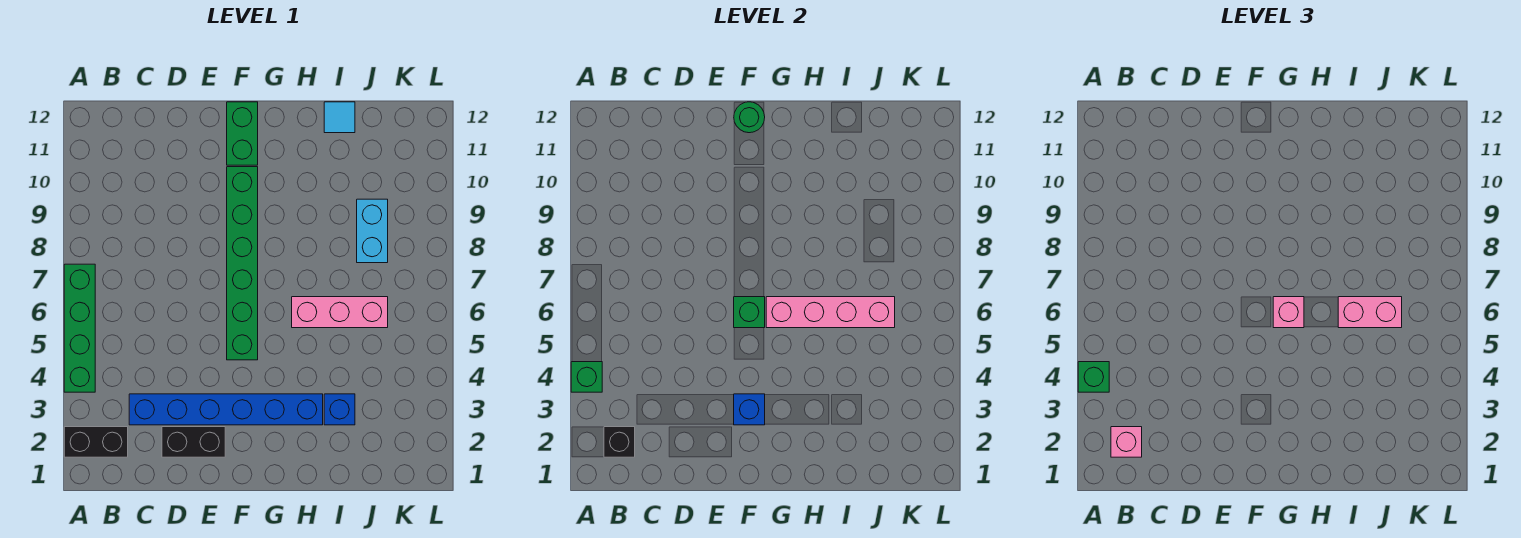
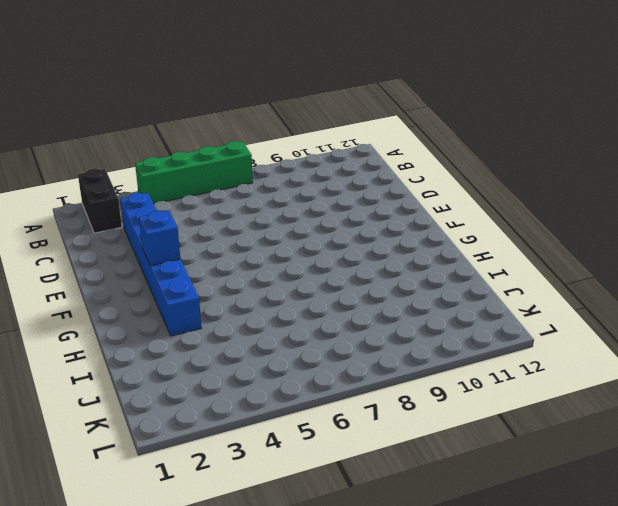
none -> black 1x2 brick [162,427,225,457]
none -> green 1x6 brick [227,167,258,360]
none -> green 1x2 brick [227,102,258,165]

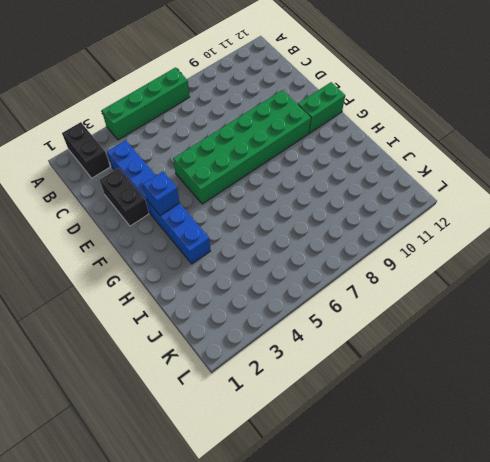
green 2x6 brick [173,90,311,204] -> green 1x6 brick [227,167,258,360]
none -> pink 1x3 brick [292,297,388,328]
none -> blue 1x1 brick [324,394,355,425]
none -> cyan 1x1 tile [324,102,355,133]

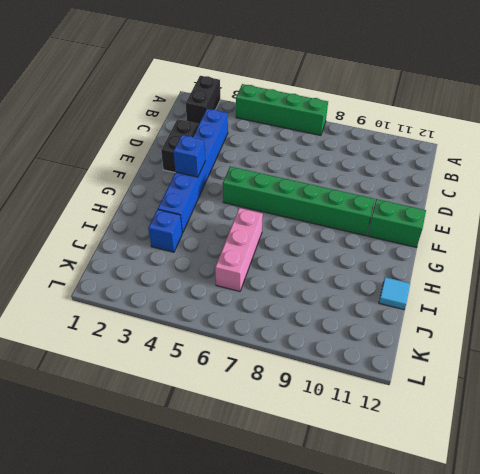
none -> cyan 1x2 brick [357,199,388,263]
none -> green 1x1 brick [571,362,602,392]
none -> black 1x1 brick [604,427,635,457]

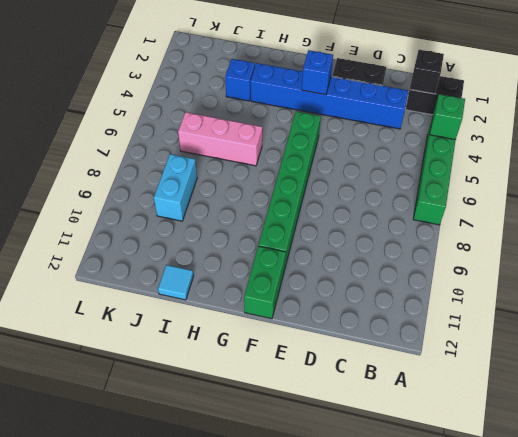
none -> green 1x1 brick [734,297,765,328]
none -> green 1x1 round brick [734,102,765,133]
none -> pink 1x4 brick [766,297,895,328]

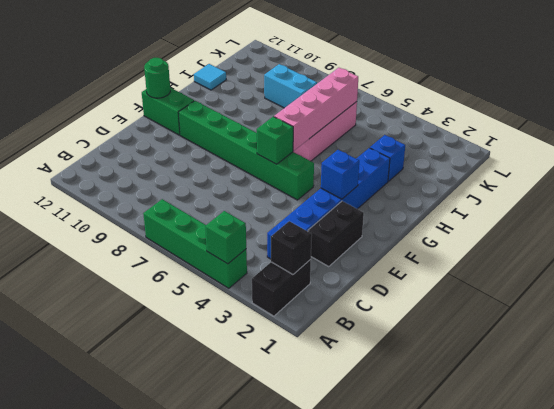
none -> green 1x1 brick [1078,362,1109,392]
none -> pink 1x1 brick [1111,427,1142,457]
none -> pink 1x1 brick [1273,297,1304,328]

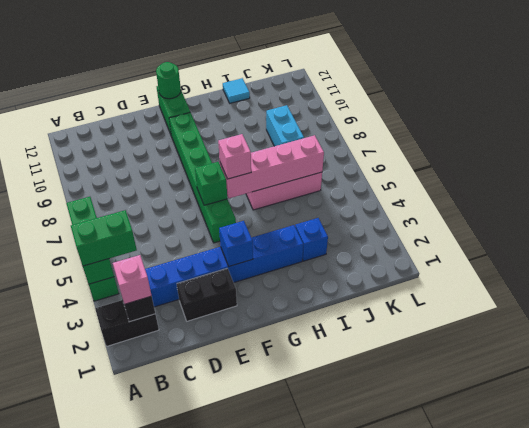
green 1x2 brick [71,210,137,266] -> green 1x1 brick [1078,362,1109,392]
none -> pink 1x2 brick [1338,297,1402,328]

